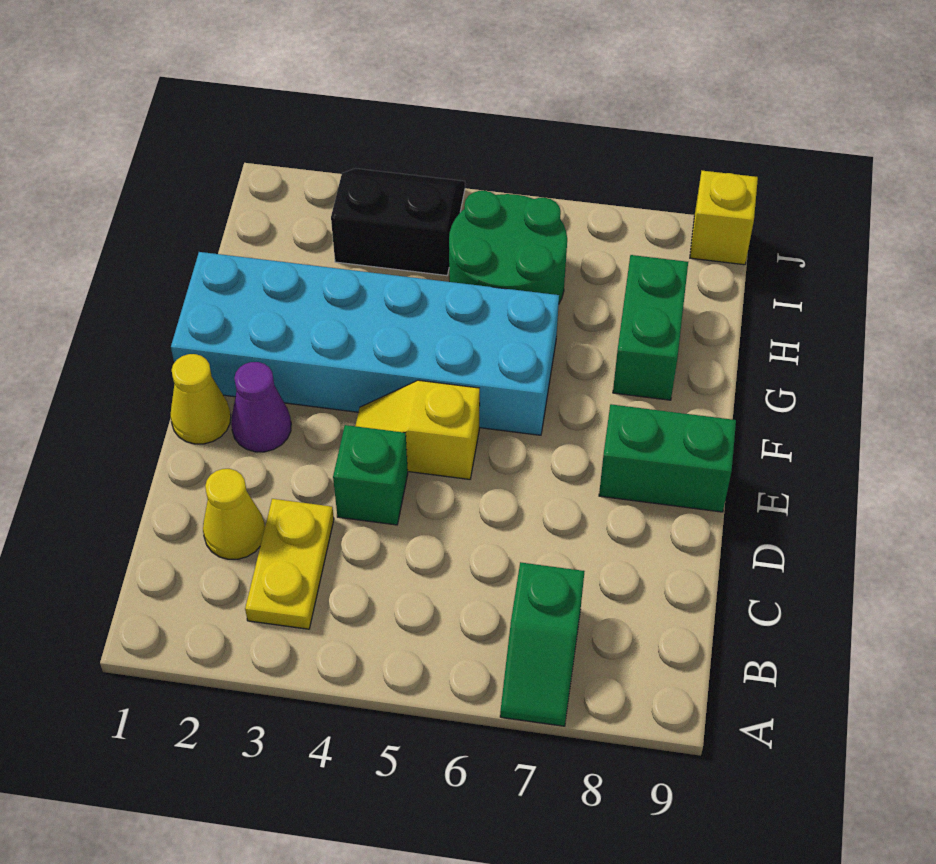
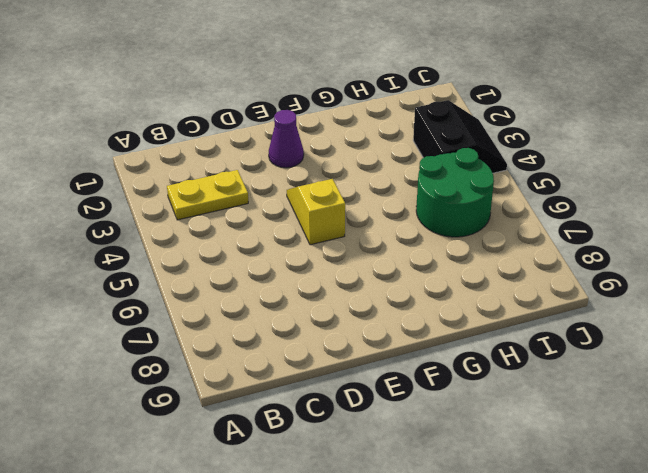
none -> green 1x2 slope [500,562,584,726]
none -> yellow 1x1 cone [203,469,265,559]
none -> green 1x1 brick [333,425,408,525]

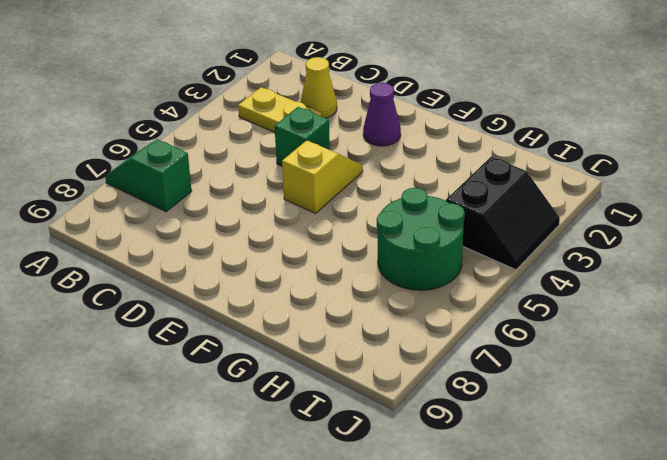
none -> yellow 1x1 cone [170,354,231,444]
none -> green 1x2 brick [599,404,736,512]
none -> cyan 2x6 brick [171,252,559,435]

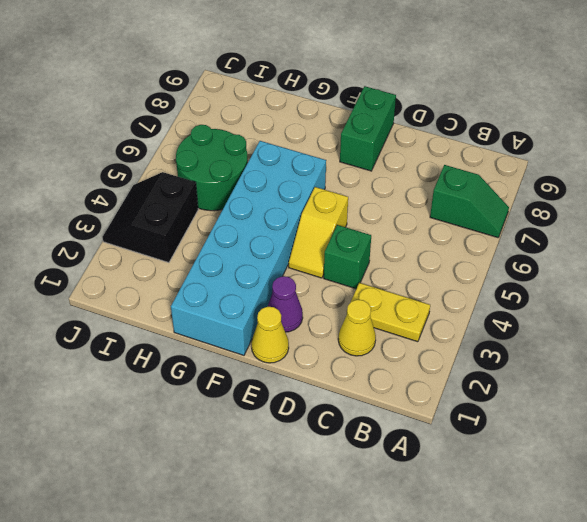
none -> green 1x2 brick [613,255,688,400]
none -> yellow 1x1 brick [690,171,758,265]

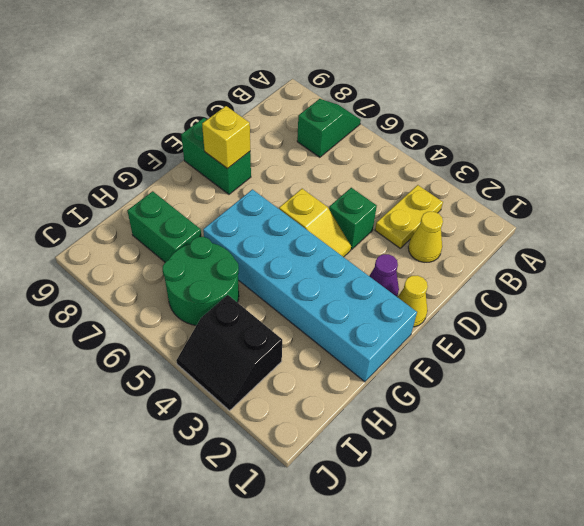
yellow 1x1 brick [202,106,250,169] -> yellow 1x1 brick moved to [690,171,758,265]
green 1x2 brick [127,191,201,262] -> green 1x2 brick turned to [613,255,688,400]

